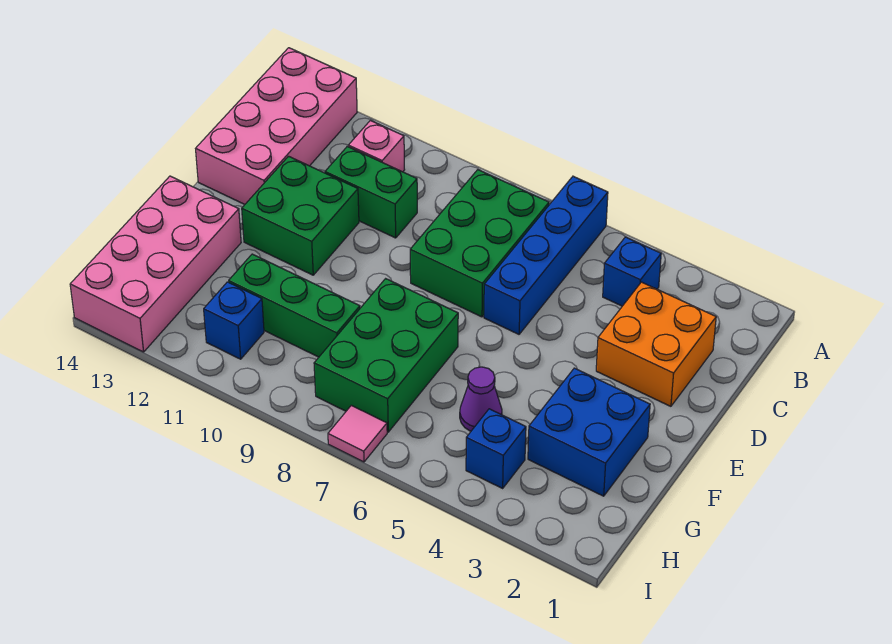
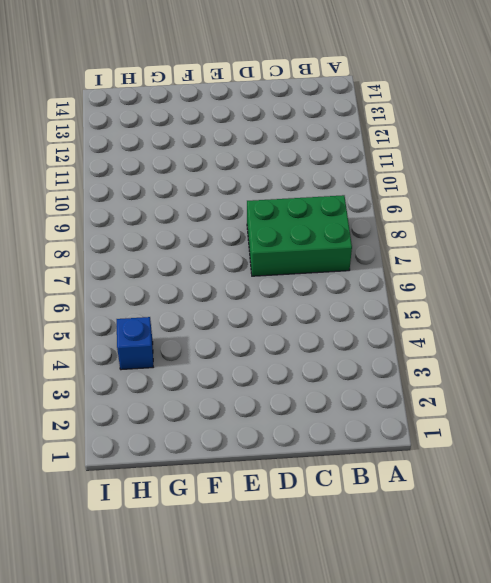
none -> blue 1x4 brick [484,176,608,334]
none -> pink 2x4 brick [196,48,357,204]
none -> blue 1x1 brick [603,237,661,306]

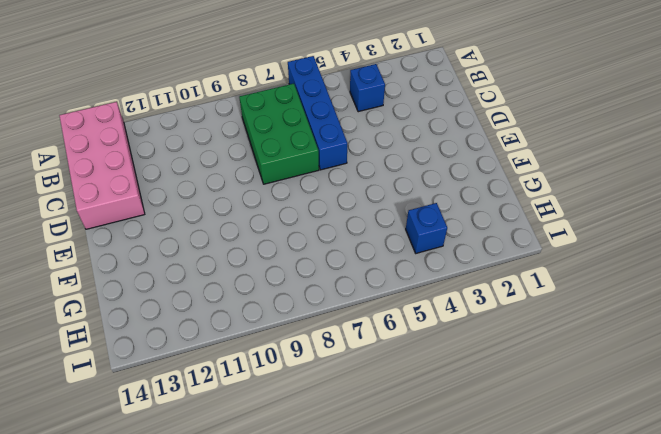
none -> pink 1x1 brick [348,120,405,172]
none -> orange 2x2 brick [596,282,716,406]
none -> green 1x2 brick [325,146,417,238]

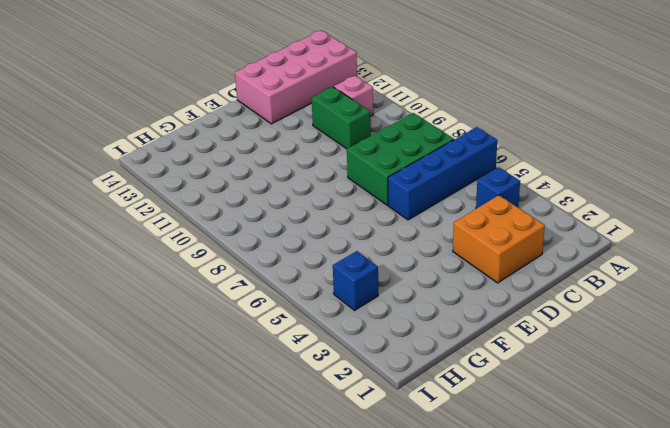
none -> green 2x2 brick [242,156,359,275]
none -> blue 2x2 brick [528,368,650,496]
none -> green 2x3 brick [314,279,458,432]

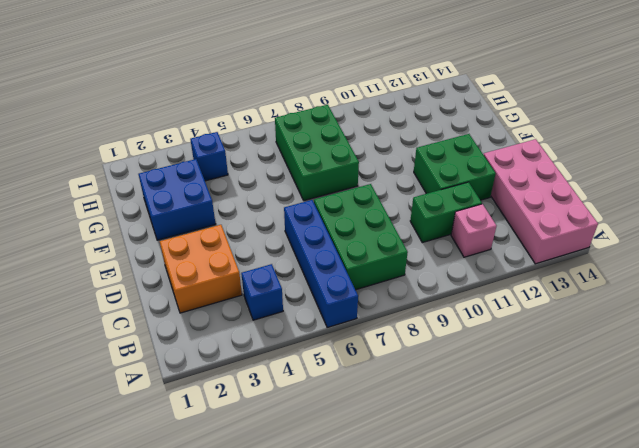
none -> pink 2x4 brick [70,176,241,352]
none -> purple 1x1 cone [460,367,502,431]
none -> green 1x3 brick [229,254,360,357]

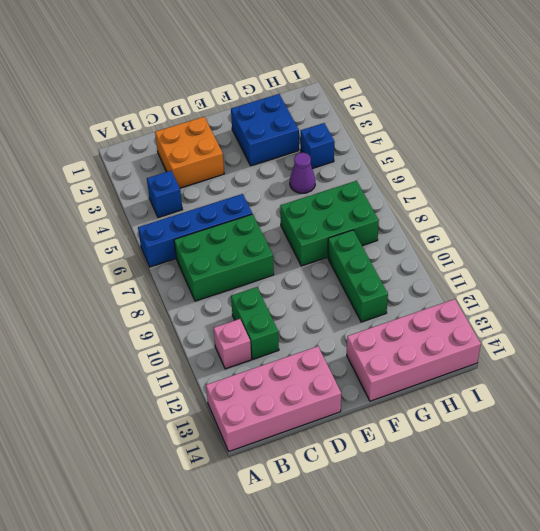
none -> green 2x2 brick [242,156,359,275]
none -> blue 1x1 brick [204,282,264,359]
none -> pink 1x1 tile [328,405,387,462]

